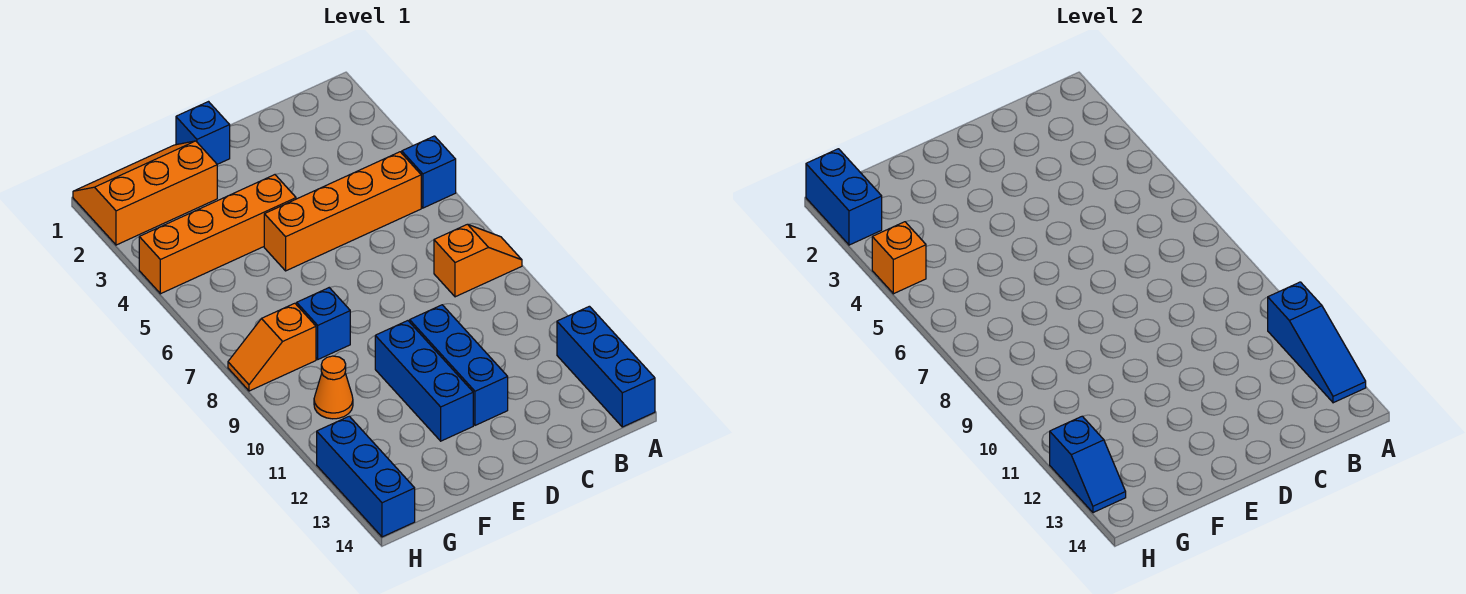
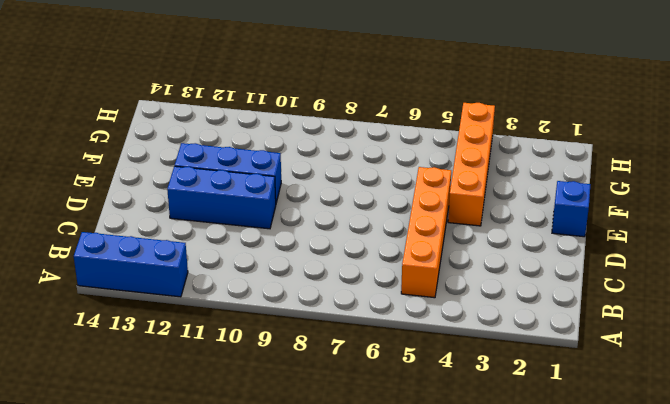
none -> blue 1x1 brick [402,136,456,208]
none -> orange 1x2 slope [434,224,522,297]
none -> orange 2x3 slope [73,141,217,245]

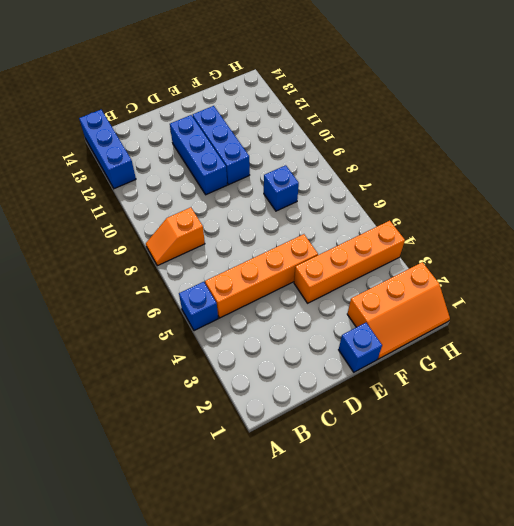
none -> orange 1x2 slope [228,303,316,391]
none -> orange 1x1 cone [314,356,353,419]
none -> blue 1x3 brick [317,416,415,537]

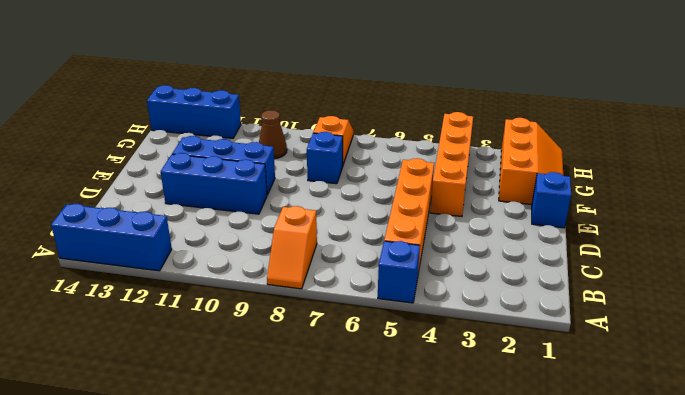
brown 1x1 cone [259,110,287,159] -> orange 1x1 cone [314,356,353,419]
none -> blue 1x3 slope [1268,282,1366,403]
none -> blue 1x2 brick [806,149,882,245]
none -> orange 1x1 brick [872,222,926,294]

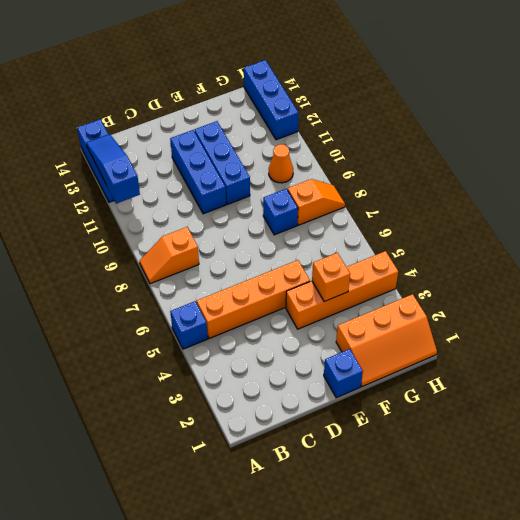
orange 1x1 brick [312,253,350,302] -> orange 1x1 brick moved to [872,222,926,294]
none -> blue 1x2 brick [806,149,882,245]
none -> blue 1x2 slope [1050,416,1126,513]

